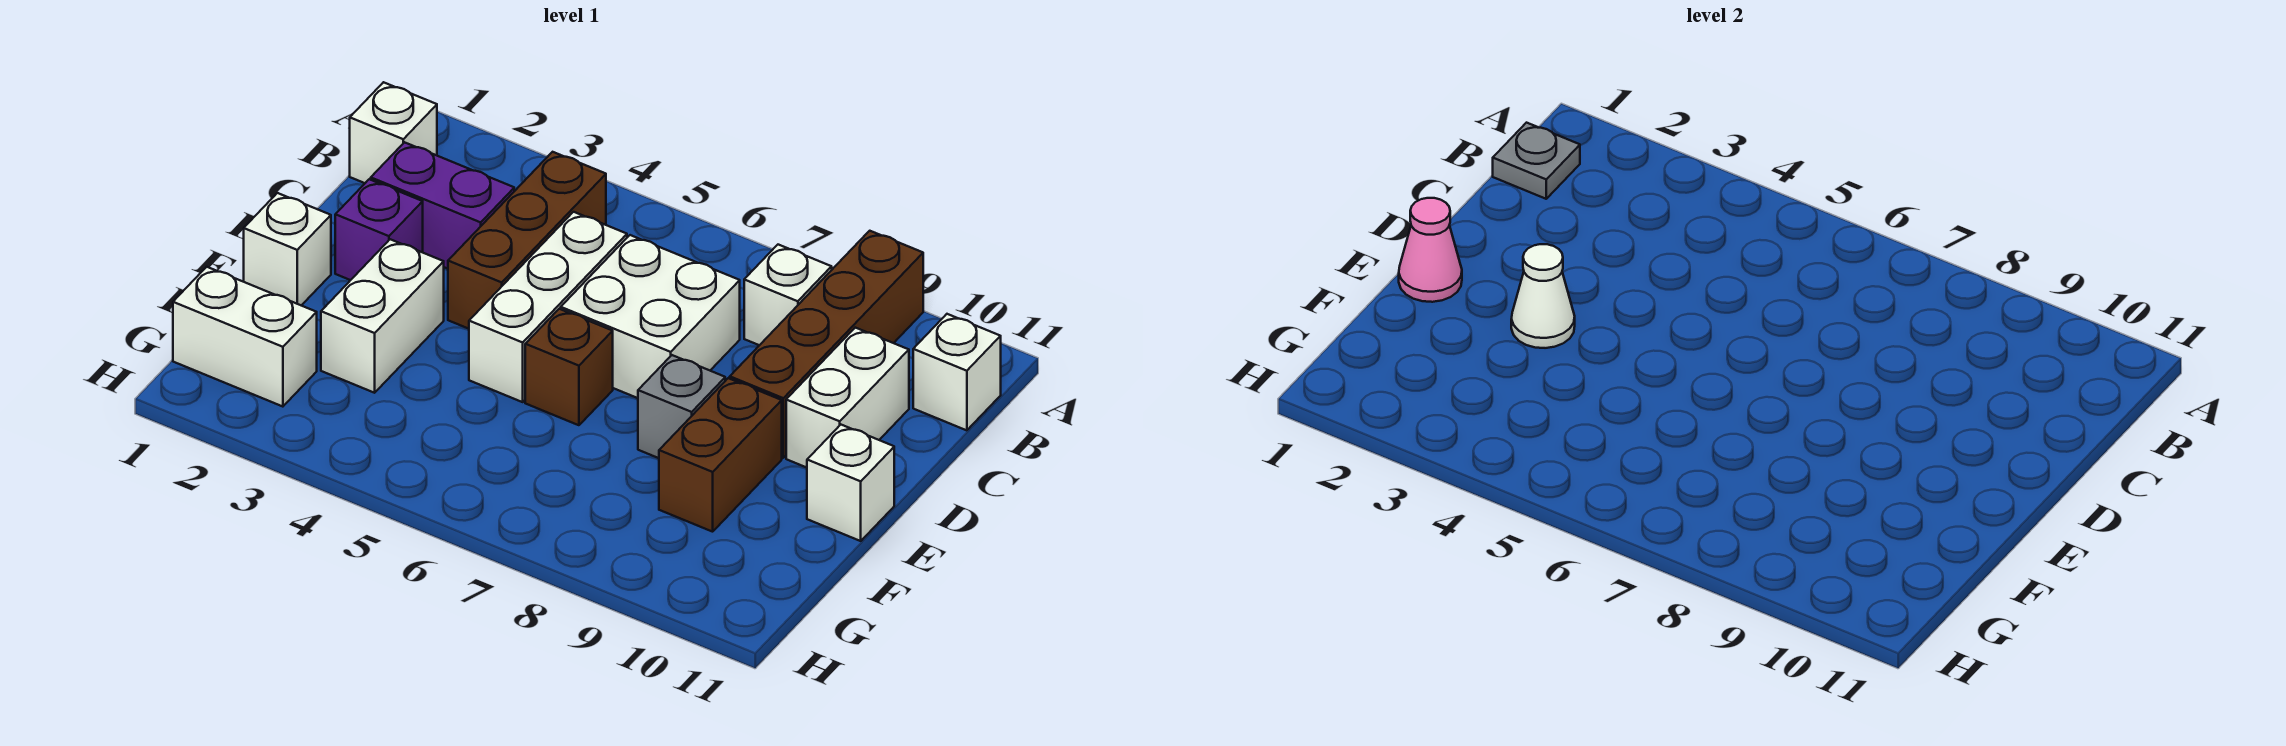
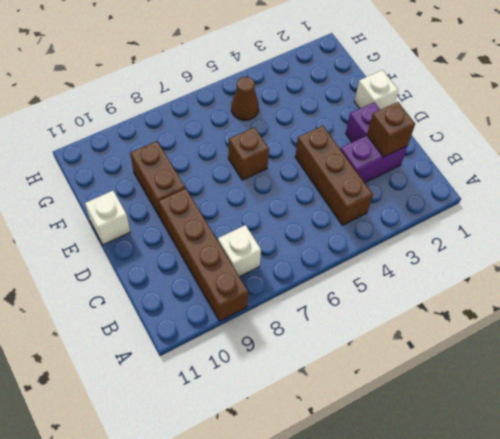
brown 1x1 brick [367,102,415,157] -> none
brown 1x1 cone [231,77,259,120] -> none
none -> white 1x1 brick [350,82,437,183]
none -> white 1x1 brick [913,314,1001,430]
none -> white 1x3 brick [469,212,627,402]

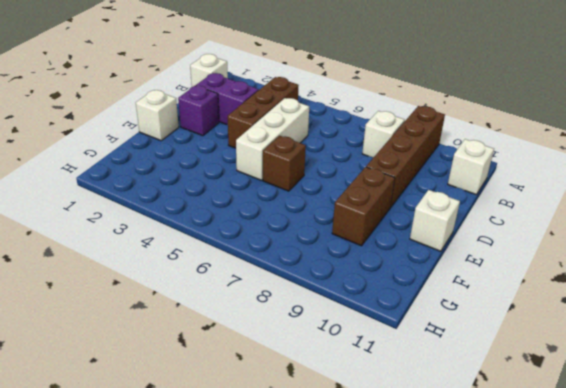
none -> white 2x2 brick [561,235,740,398]
none -> white 1x2 brick [786,328,909,468]
none -> white 1x2 brick [321,239,444,393]

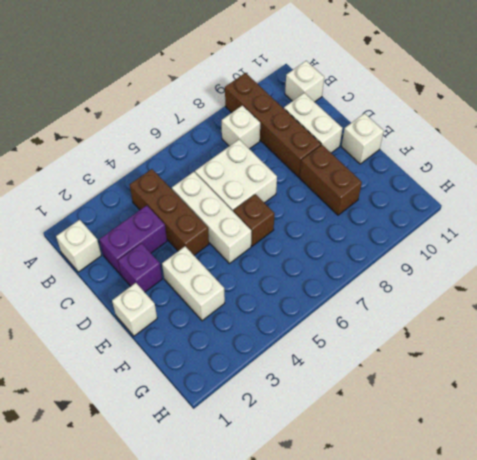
none -> grey 1x1 brick [638,355,725,458]
none -> white 1x2 brick [173,267,317,407]
none -> grey 1x1 plate [1493,123,1580,199]

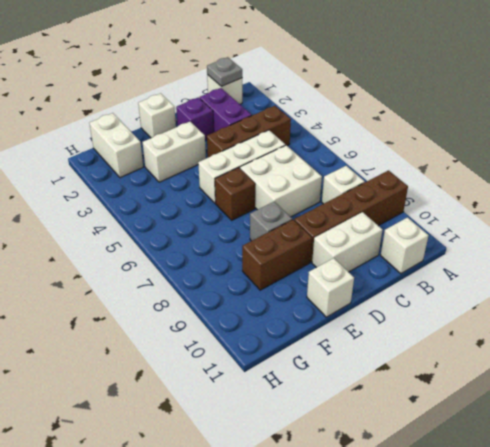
none -> pink 1x1 cone [1399,198,1462,302]
none -> white 1x1 cone [1511,244,1575,348]

